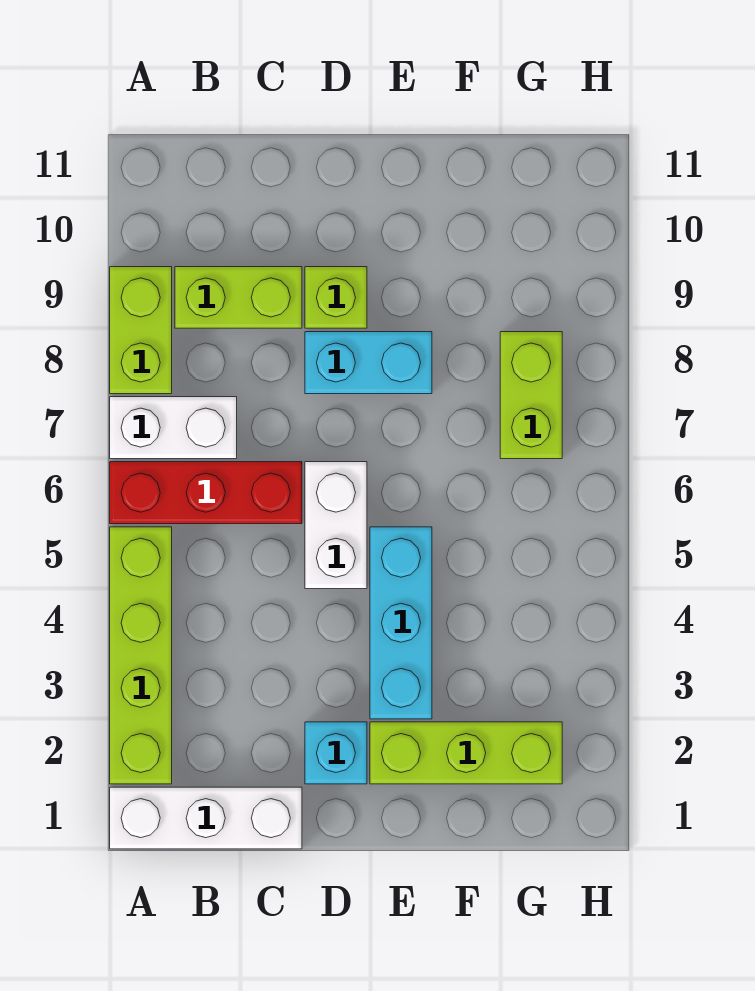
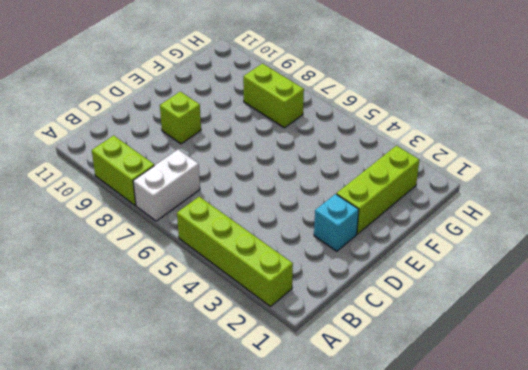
none -> white 1x3 brick [110,787,302,849]
none -> red 1x3 brick [110,462,302,524]
none -> lime 1x2 brick [175,267,302,328]

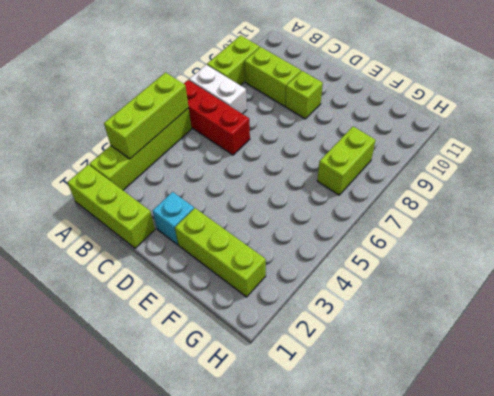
lime 1x3 brick [67,165,155,248] -> white 1x3 brick [110,787,302,849]
lime 1x3 brick [104,73,189,159] -> none
none -> white 1x2 brick [305,462,367,589]
none -> cyan 1x2 brick [305,332,432,394]
none -> cyan 1x3 brick [370,527,432,719]

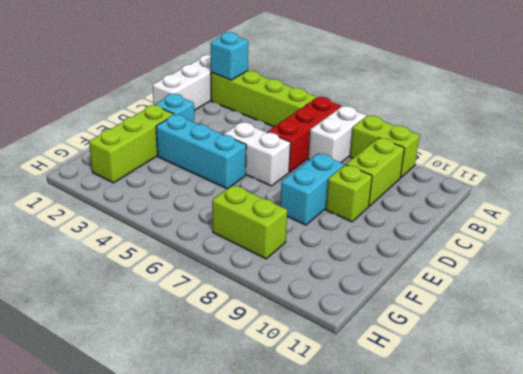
cyan 1x1 brick [211,32,248,80] -> none

